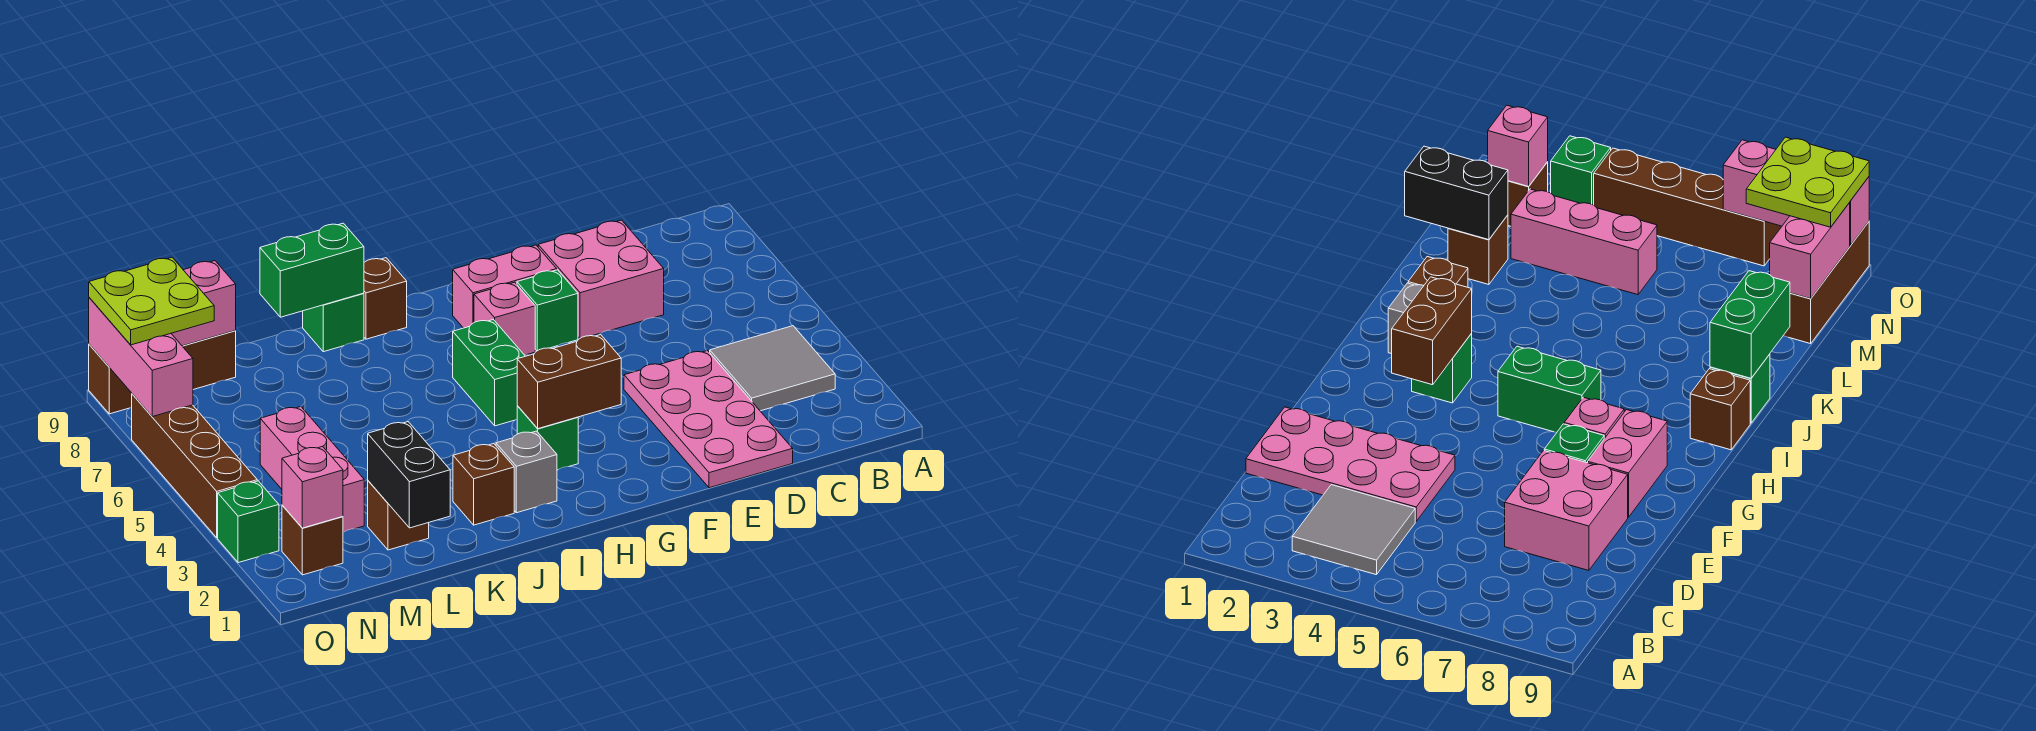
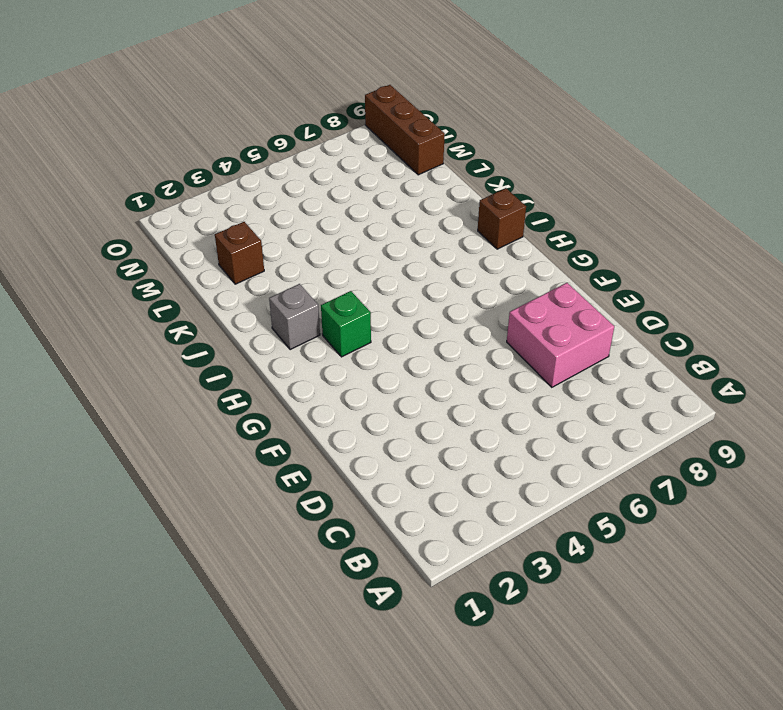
none -> grey 2x2 tile [709,326,835,411]
none -> pink 2x4 plate [624,351,793,488]
none -> green 1x1 brick [517,270,578,351]

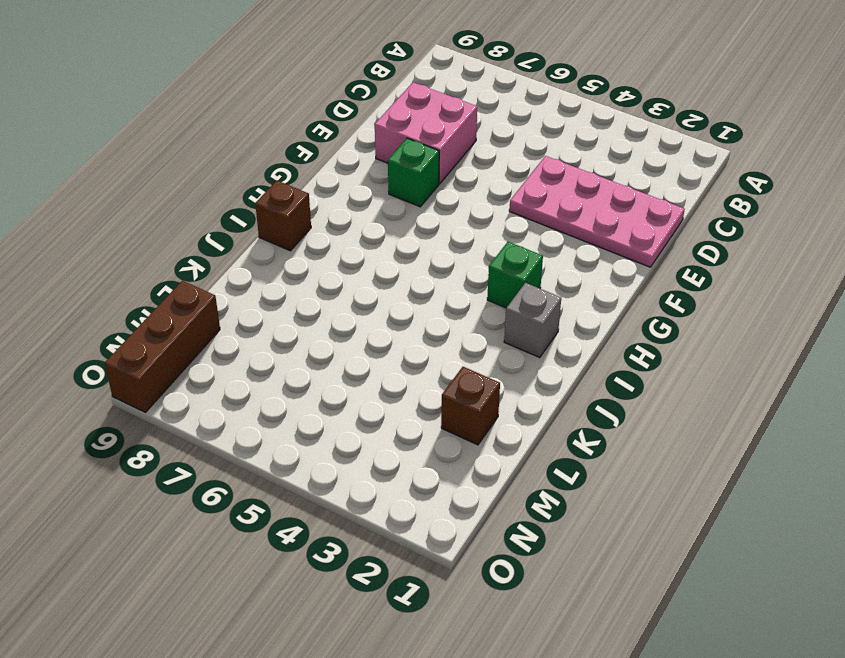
none -> grey 2x2 tile [709,326,835,411]
none -> pink 1x2 brick [453,245,557,328]
none -> pink 1x1 brick [474,282,535,355]

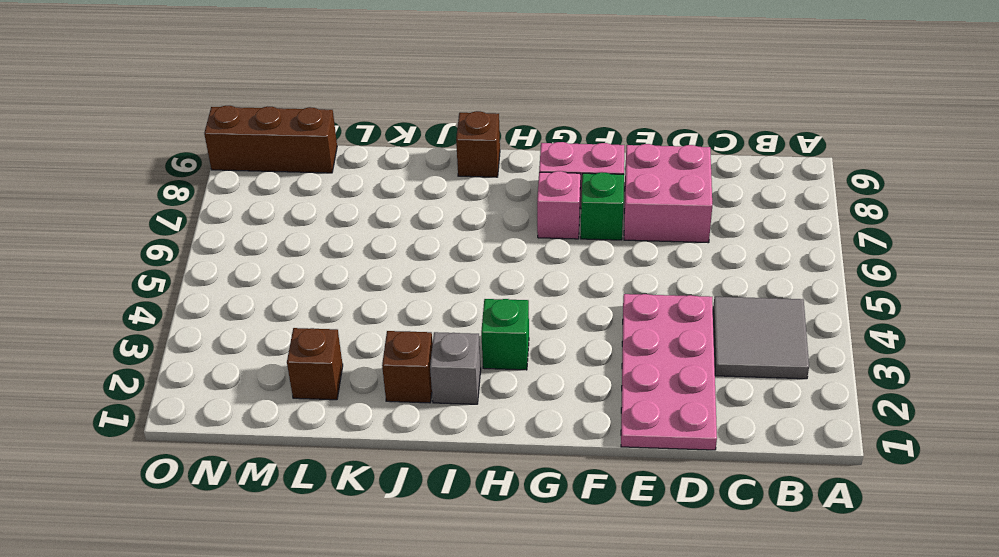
none -> green 1x2 brick [453,320,525,426]
none -> green 1x1 brick [303,293,364,352]
none -> pink 1x3 brick [260,407,364,532]

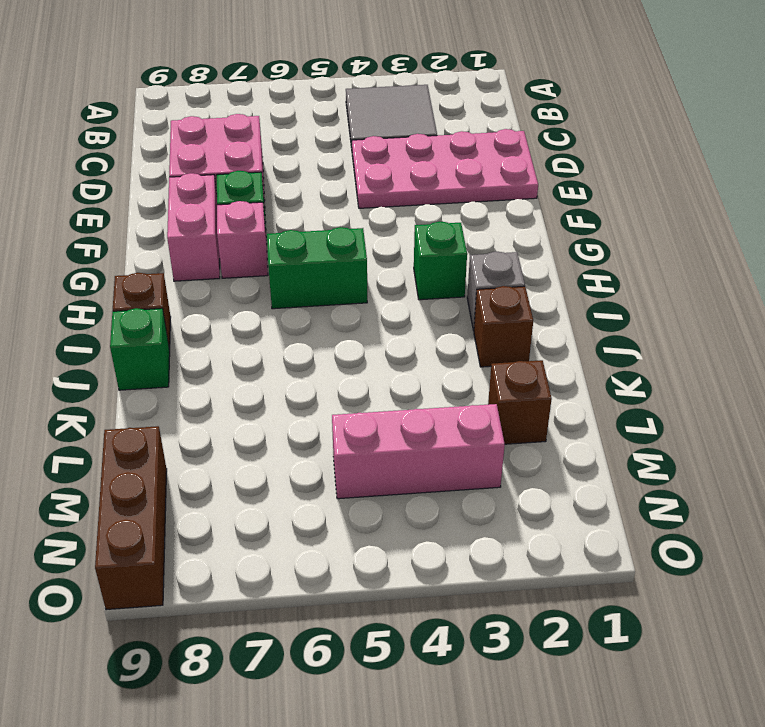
none -> brown 1x1 brick [282,505,343,575]
none -> green 1x1 brick [218,481,279,563]
none -> brown 1x4 brick [132,394,257,538]

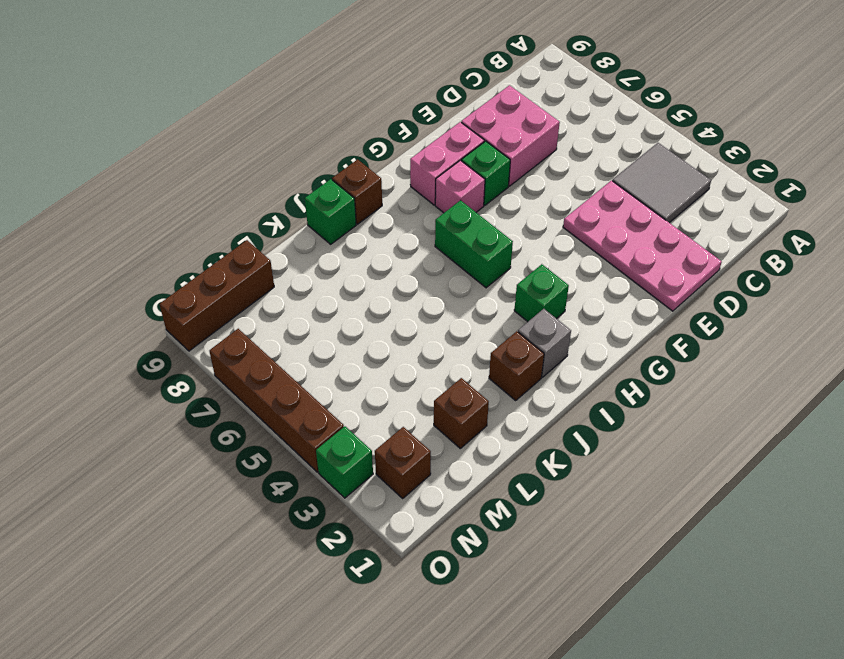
none -> pink 1x3 brick [260,407,364,532]
none -> brown 1x2 brick [517,335,621,429]
none -> green 1x2 brick [260,223,364,317]

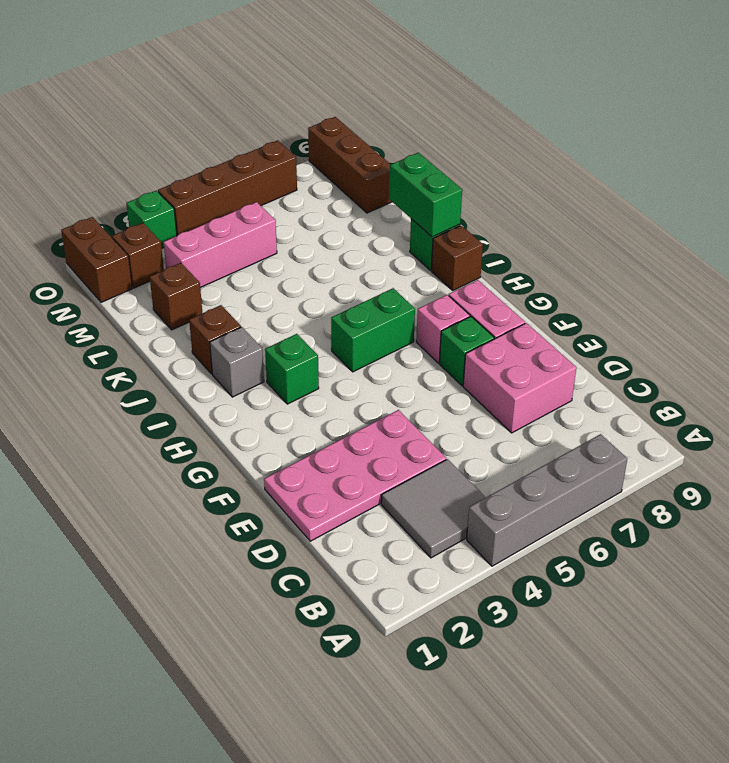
grey 1x4 brick [467,434,627,566] -> none
brown 1x2 brick [61,217,132,302] -> brown 1x2 brick moved to [517,335,621,429]
none -> black 1x2 brick [368,422,450,528]
none -> pink 1x2 brick [171,261,236,346]
none -> pink 1x1 brick [282,446,343,528]

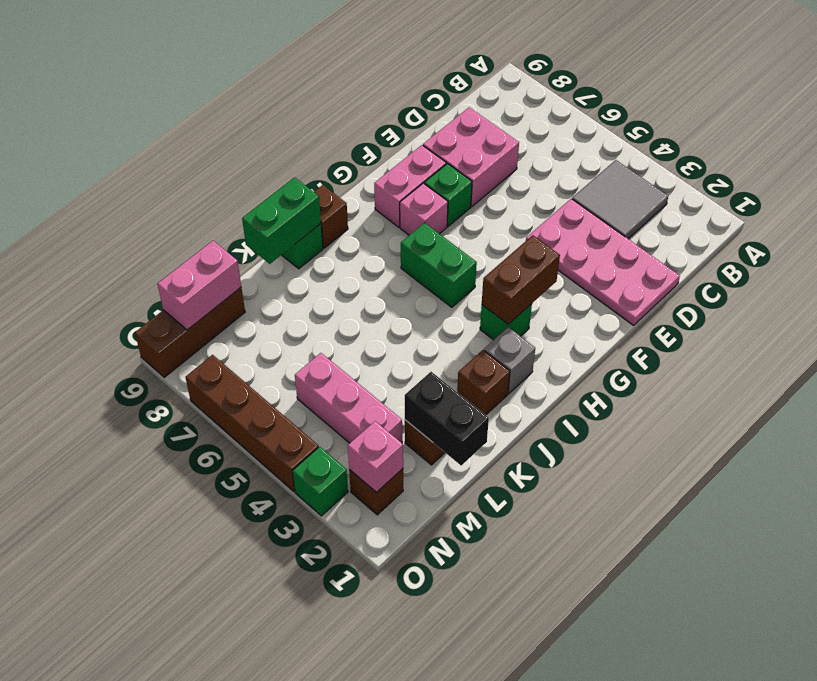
none -> pink 1x3 brick [89,298,193,417]
none -> lime 2x2 plate [89,258,214,345]

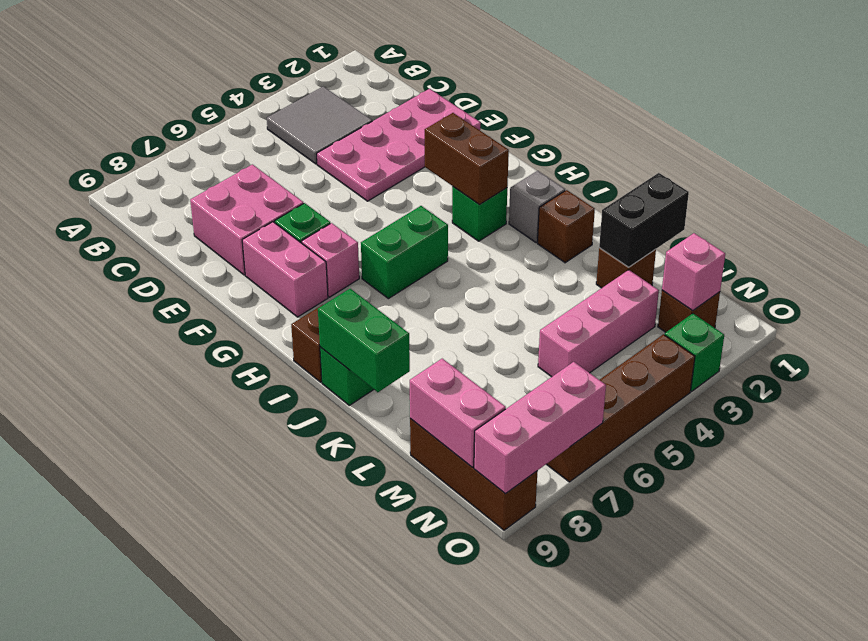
none -> lime 2x2 plate [89,258,214,345]

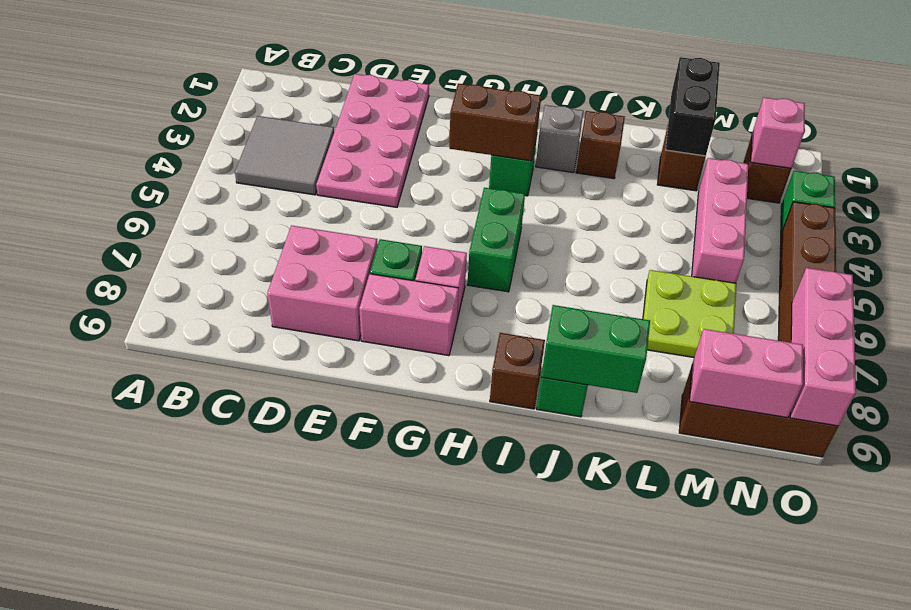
lime 2x2 plate [643,270,736,357] -> lime 2x2 plate moved to [89,258,214,345]

